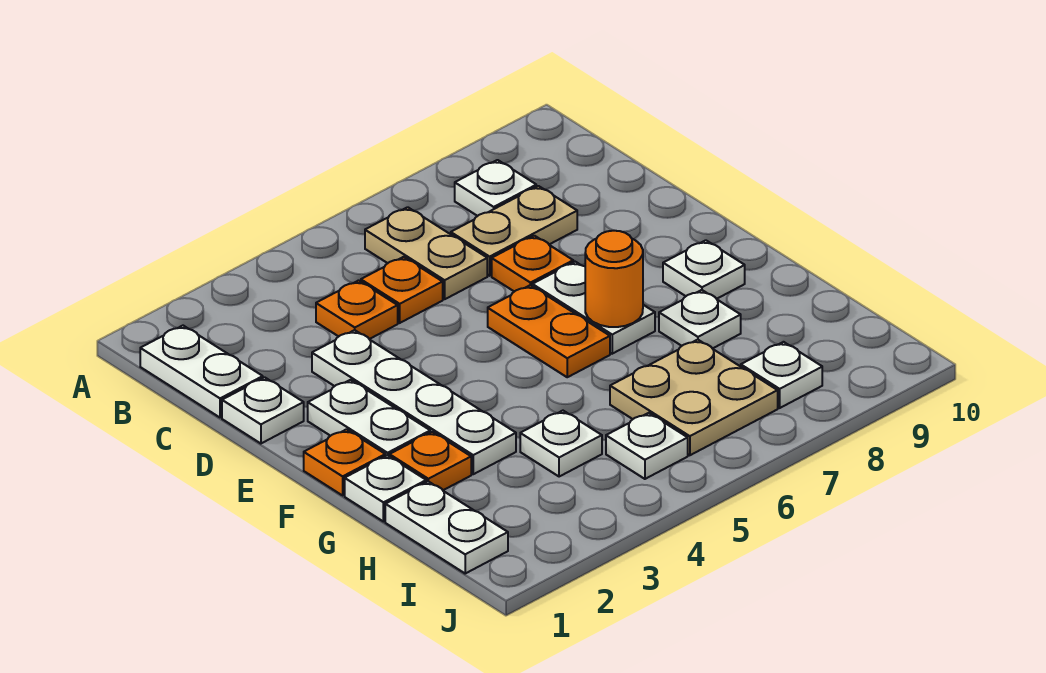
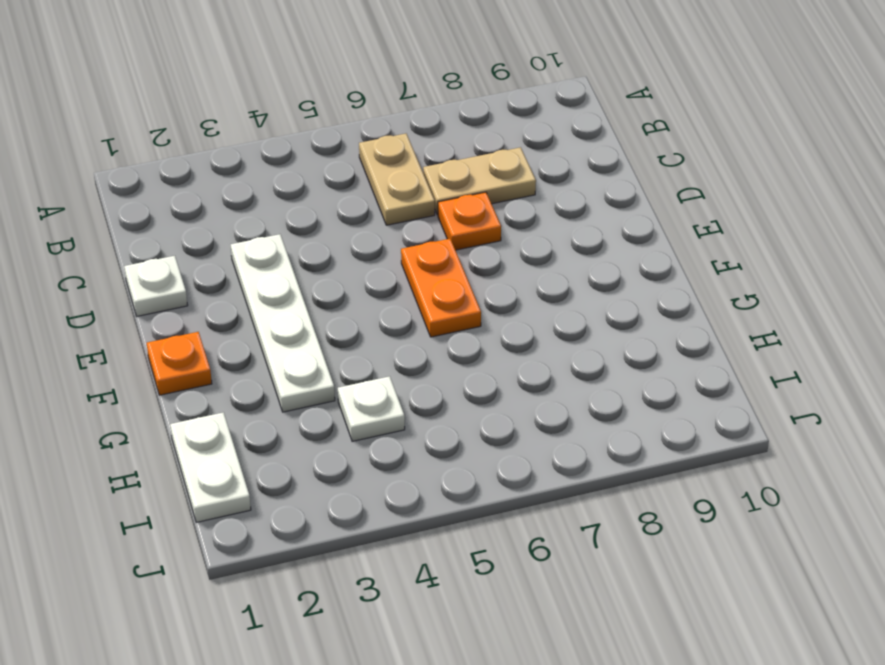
none -> white 1x2 plate [140,326,263,418]
none -> white 1x1 plate [455,160,536,216]
none -> orange 1x1 plate [316,280,398,339]

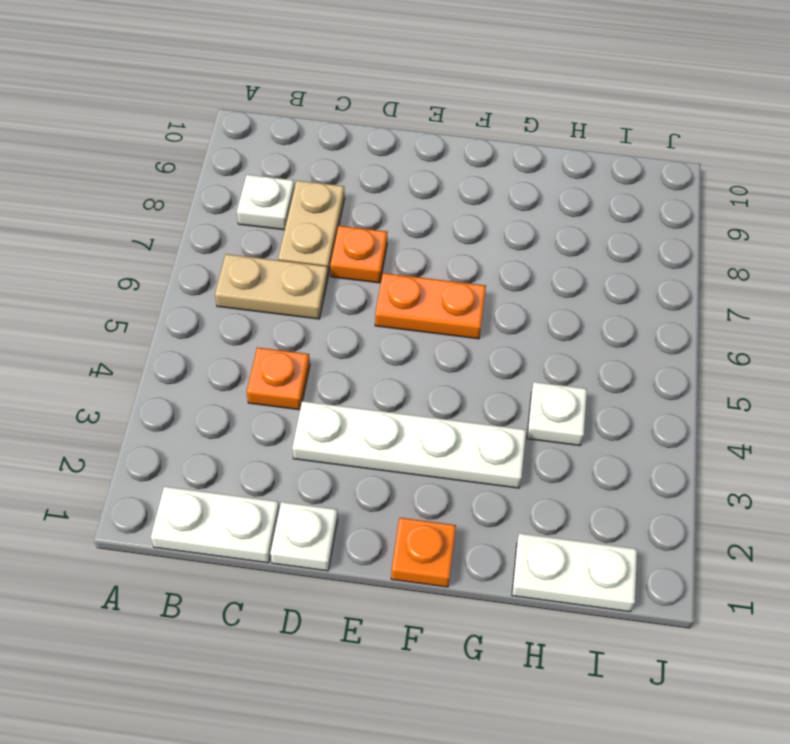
none -> orange 1x1 plate [361,257,443,323]
none -> white 1x2 plate [308,380,430,457]
none -> white 1x2 plate [532,262,655,354]

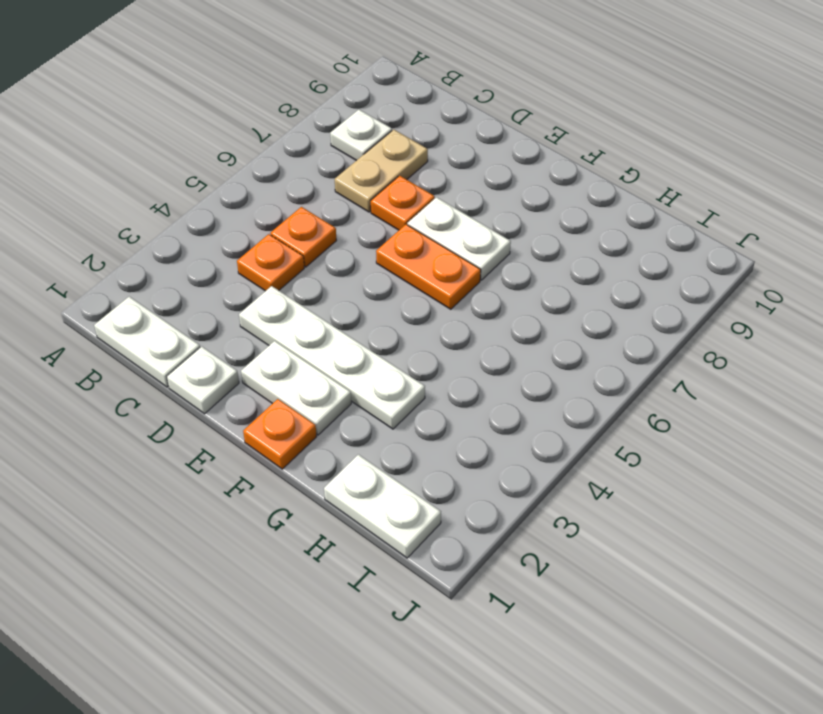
none -> tan 1x2 plate [365,207,487,299]
none -> white 1x1 plate [663,240,745,299]
none -> white 1x1 plate [345,455,426,522]

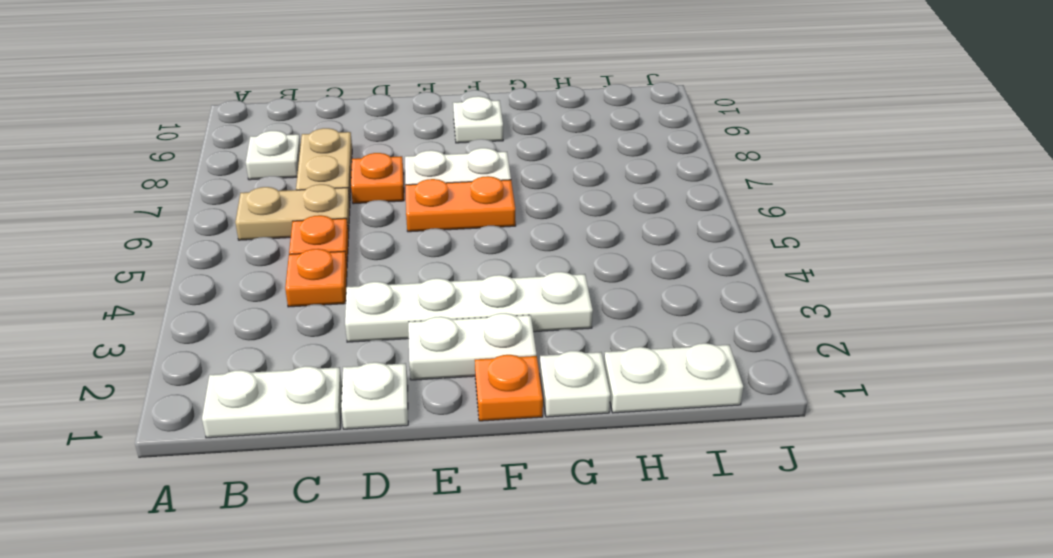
none -> orange 1x1 plate [390,432,471,490]
none -> white 1x1 plate [659,290,741,349]
none -> white 1x1 plate [520,411,602,477]

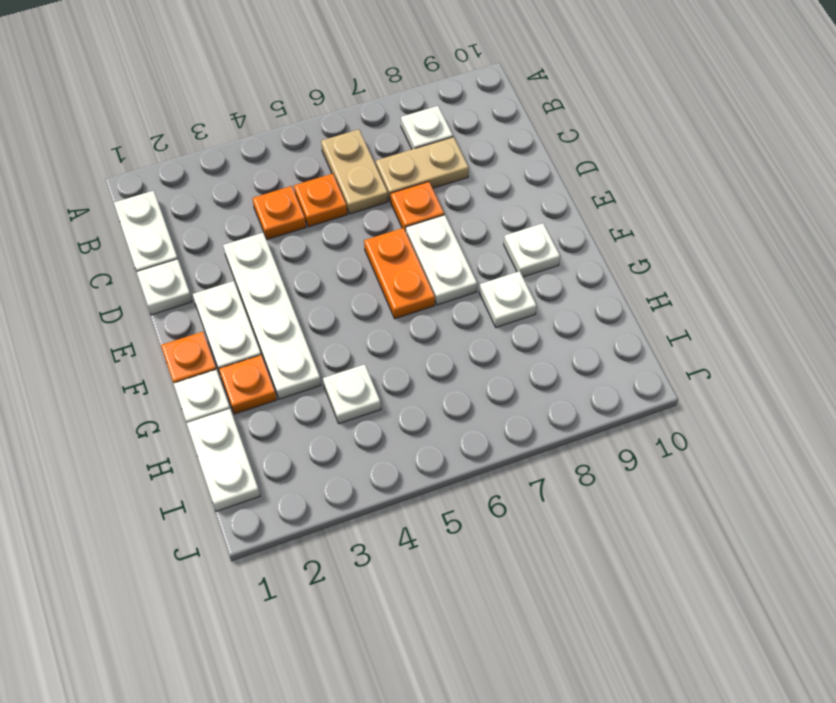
none -> tan 2x2 plate [610,340,778,455]
none -> white 1x1 plate [606,413,688,479]
none -> white 1x1 plate [741,342,822,408]

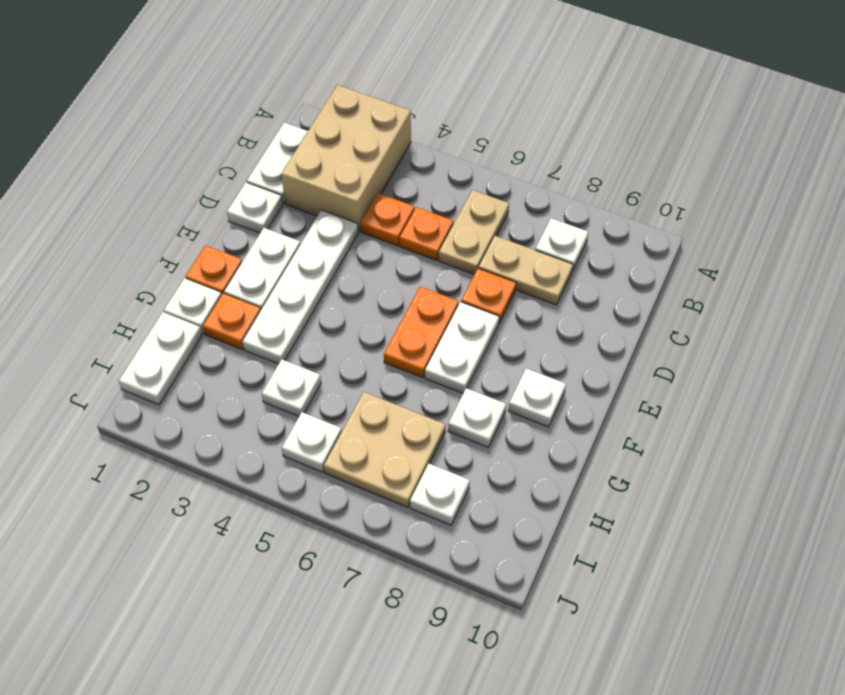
tan 2x3 brick [281,85,411,231] -> none
none -> orange 1x1 round brick [585,231,643,327]

